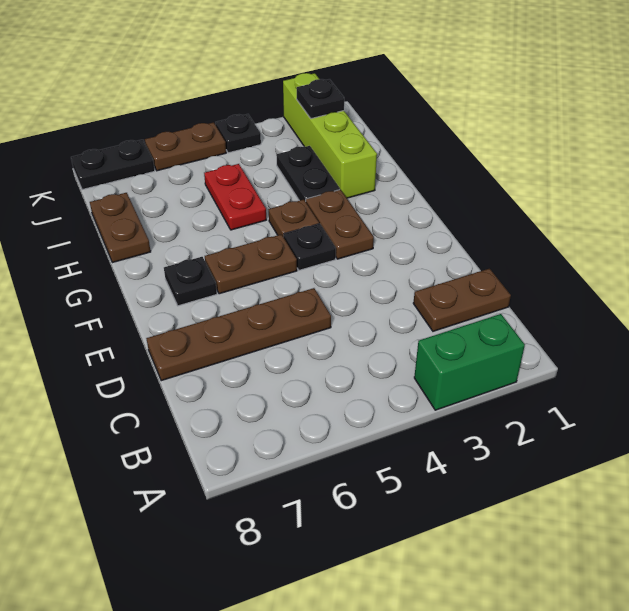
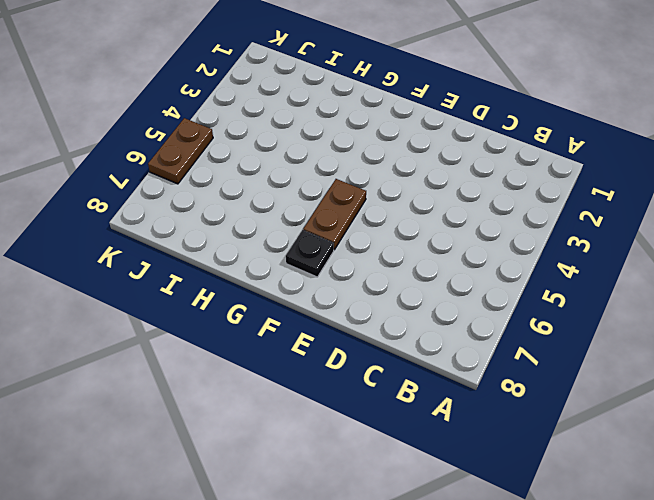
none -> green 1x2 brick [414,314,525,410]
none -> brown 1x2 plate [413,269,511,331]
none -> brown 1x4 plate [146,288,331,381]

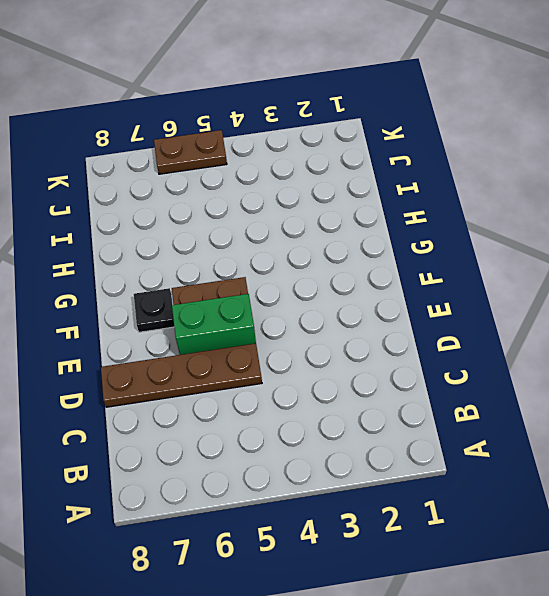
green 1x2 brick [172,294,256,355] -> green 1x2 brick moved to [414,314,525,410]
none -> brown 1x2 plate [413,269,511,331]
none -> brown 1x2 plate [306,190,374,259]
none -> black 1x1 plate [284,224,336,270]

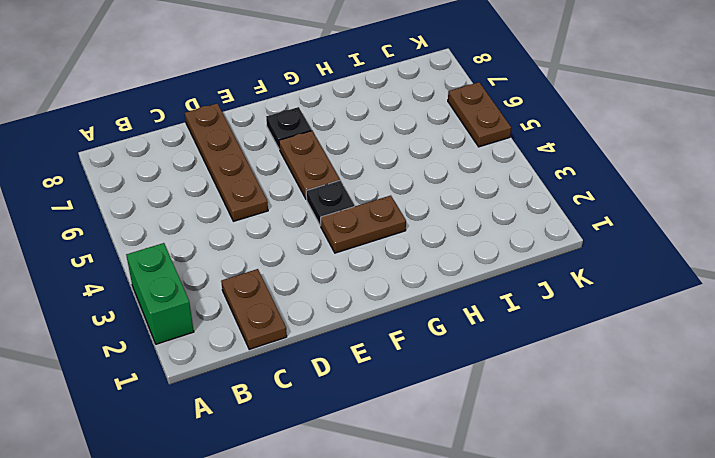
none -> brown 1x1 plate [269,200,319,237]
none -> lime 1x4 brick [283,73,377,198]
none -> black 1x2 plate [276,146,340,201]

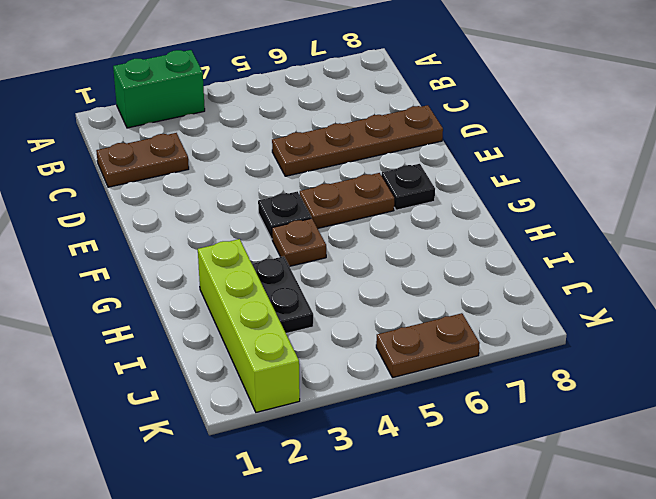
none -> brown 1x2 plate [306,190,374,259]
none -> red 1x2 plate [204,164,266,230]
none -> brown 1x2 plate [90,193,151,263]

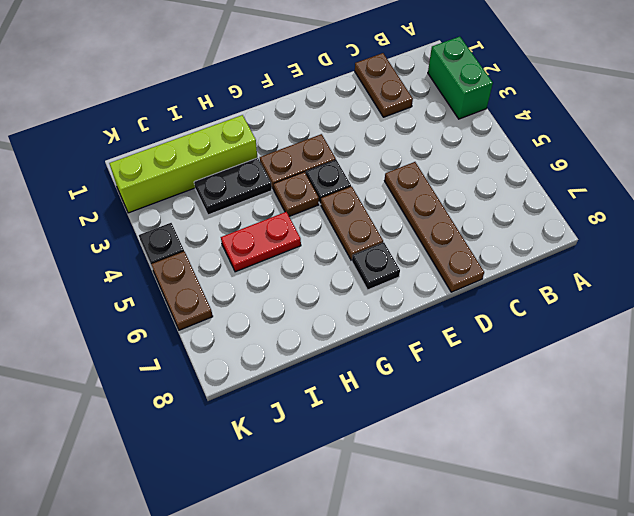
none -> brown 1x2 plate [90,193,151,263]
none -> black 1x2 plate [71,140,155,190]
none -> black 1x1 plate [297,79,344,119]

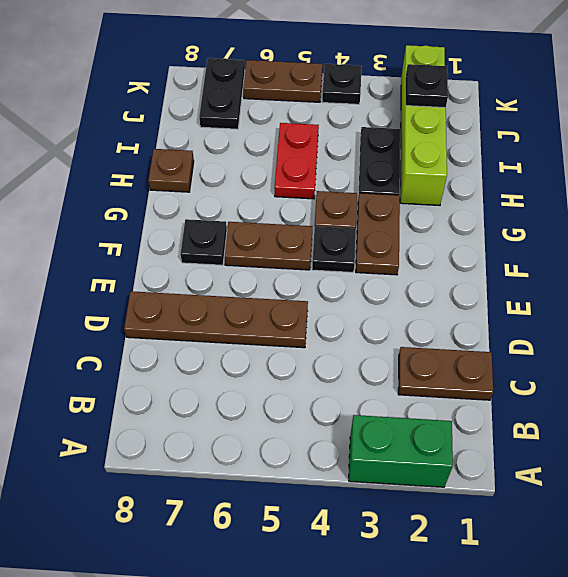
brown 1x1 plate [148,149,194,192] -> brown 1x2 plate [90,193,151,263]
black 1x2 plate [199,58,245,129] -> black 1x2 plate turned to [71,140,155,190]

